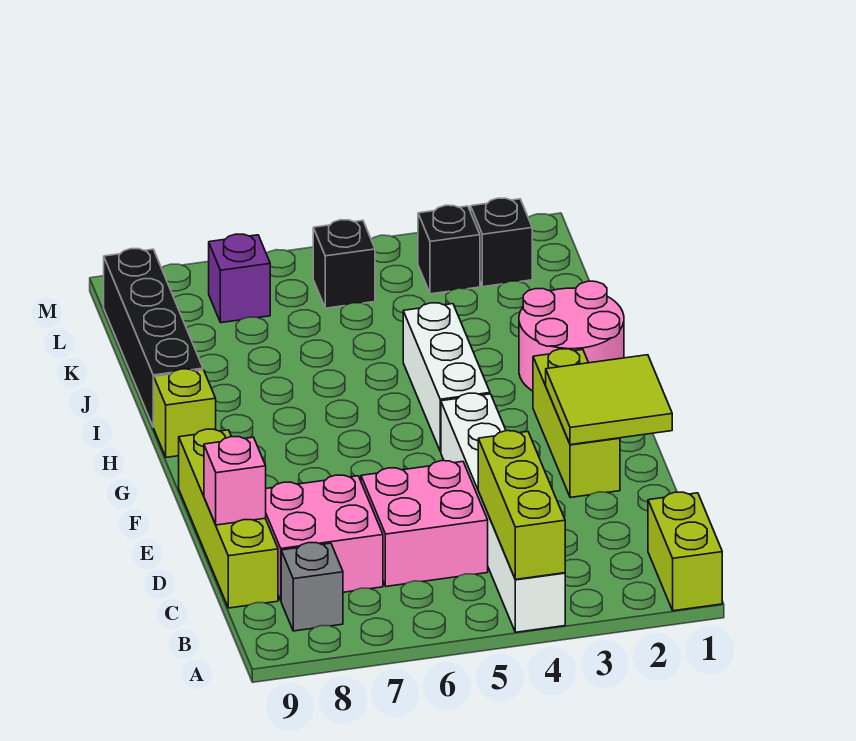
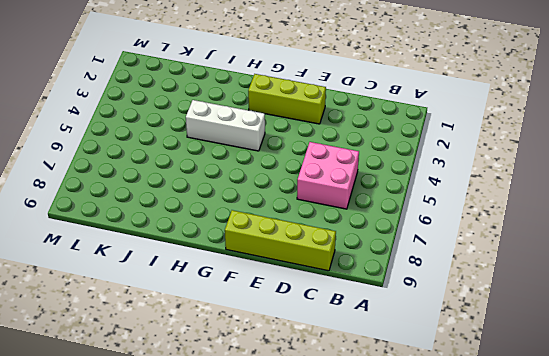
none -> lime 1x2 brick [648,492,722,611]
none -> white 1x6 brick [441,393,565,632]
none -> grey 1x1 brick [281,543,343,631]

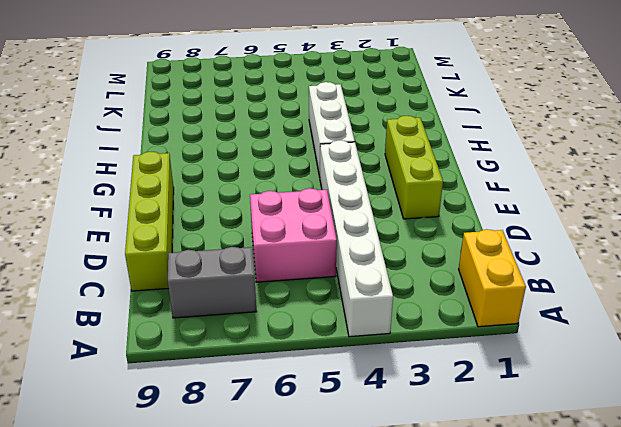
yellow 1x2 brick [459,229,526,327] -> lime 1x2 brick [648,492,722,611]
grey 1x2 brick [168,247,256,318] -> grey 1x1 brick [281,543,343,631]
none -> pink 2x2 brick [266,475,383,600]
none -> pink 2x2 round brick [519,281,624,391]
none -> lime 1x1 brick [154,369,216,457]

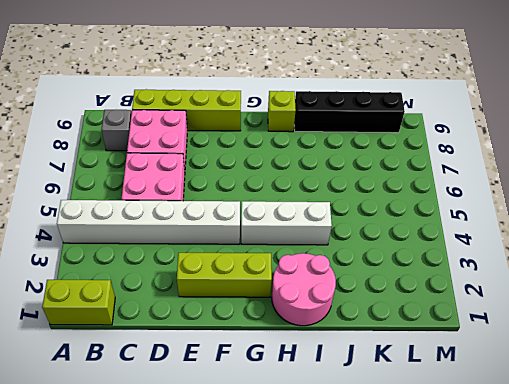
none -> black 1x1 brick [471,198,532,287]
none -> black 1x1 brick [418,205,480,294]
none -> black 1x1 brick [313,220,375,308]

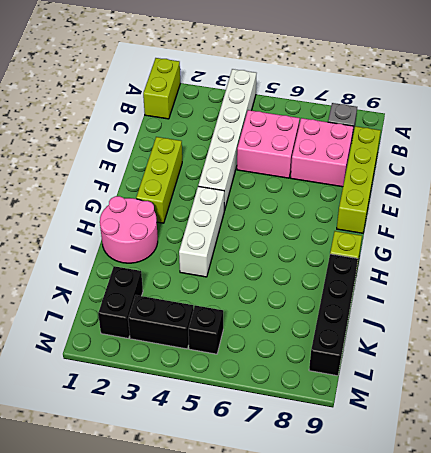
black 1x2 brick [98,266,143,338] -> black 1x1 brick [471,198,532,287]
black 1x2 brick [128,295,193,349] -> black 1x1 brick [418,205,480,294]
none -> purple 1x1 brick [209,234,270,323]
none -> lime 1x3 brick [478,431,565,579]
none -> pink 1x1 brick [204,437,266,525]

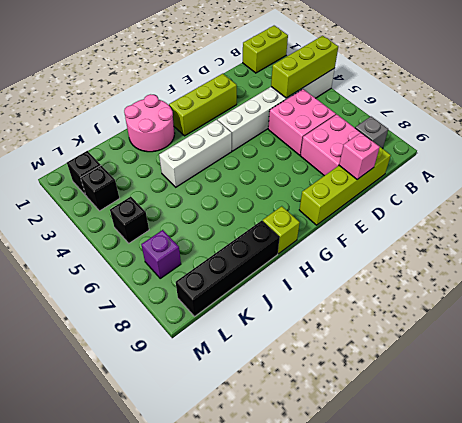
none -> lime 2x2 tile [546,355,672,445]

